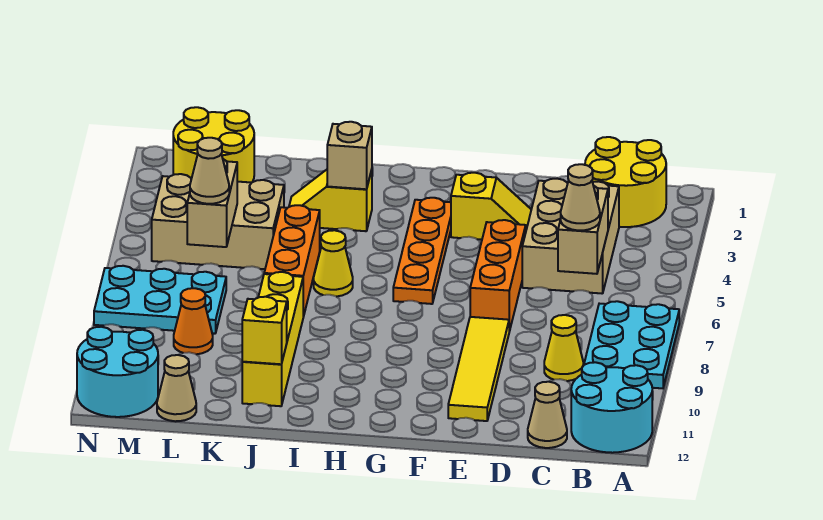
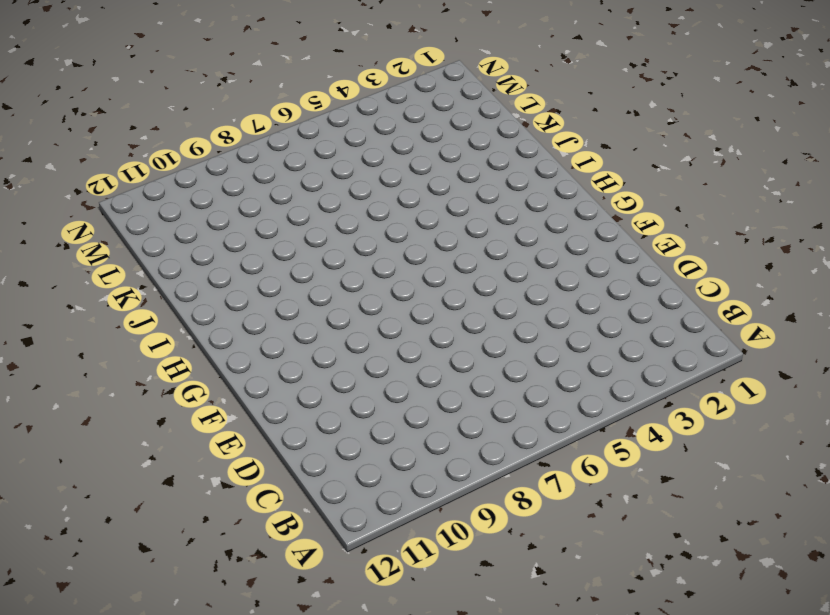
none -> cyan 2x3 plate [584,301,679,388]
none -> cyan 2x2 round brick [571,362,652,453]
none -> yellow 2x2 round brick [585,137,666,227]

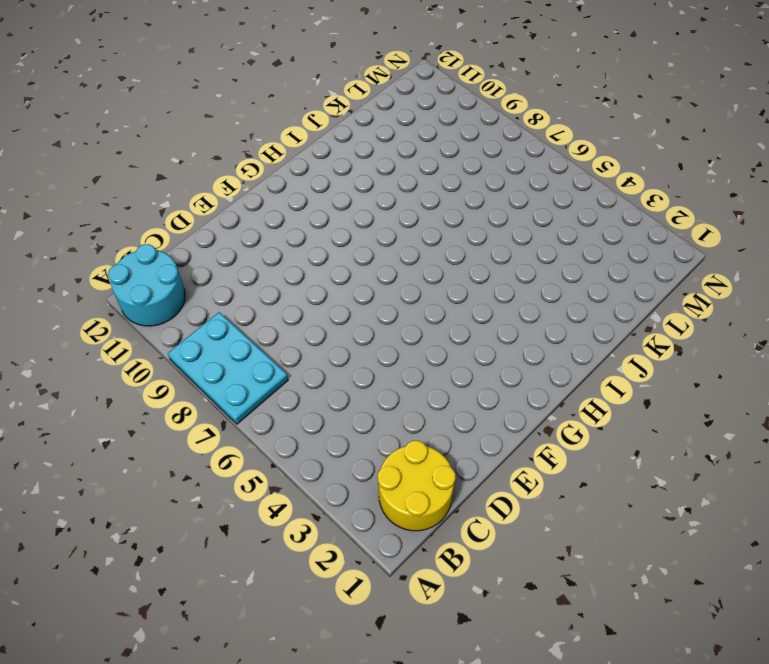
none -> tan 2x3 brick [522,178,619,294]
none -> yellow 1x1 cone [544,315,583,381]
none -> tan 1x1 cone [528,382,567,448]

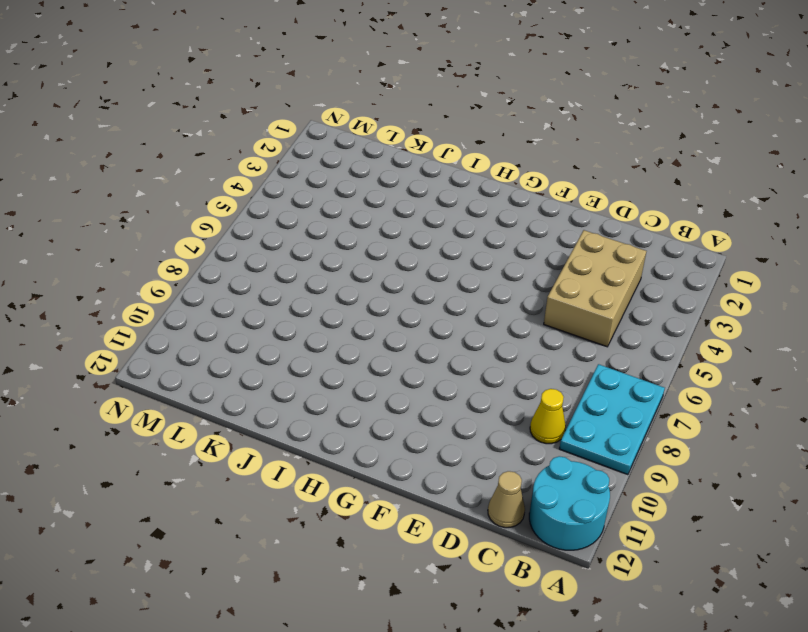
none -> yellow 2x2 round brick [585,137,666,227]
none -> yellow 1x2 slope [451,173,531,240]
none -> orange 1x3 brick [470,220,526,332]

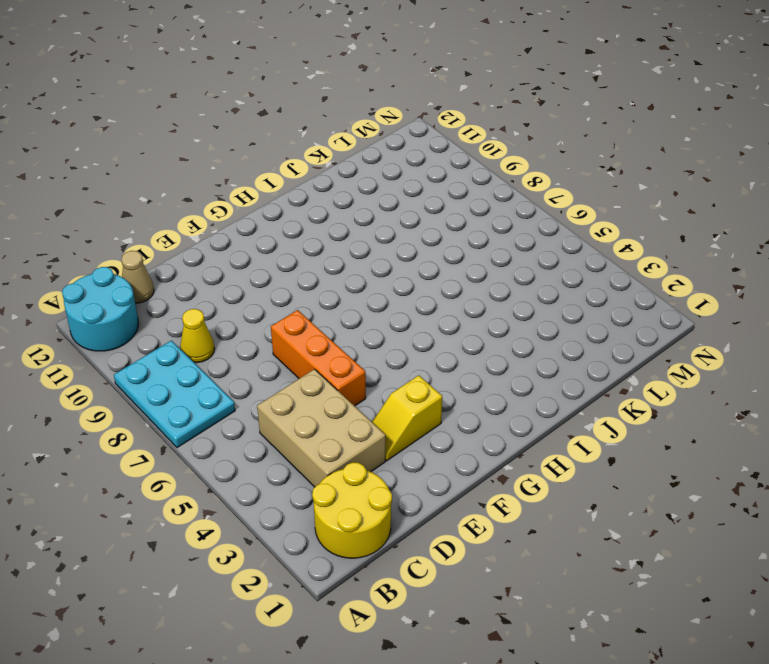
none -> yellow 1x4 tile [448,317,509,421]
none -> orange 1x4 plate [393,198,451,304]
none -> yellow 1x2 slope [289,170,372,231]

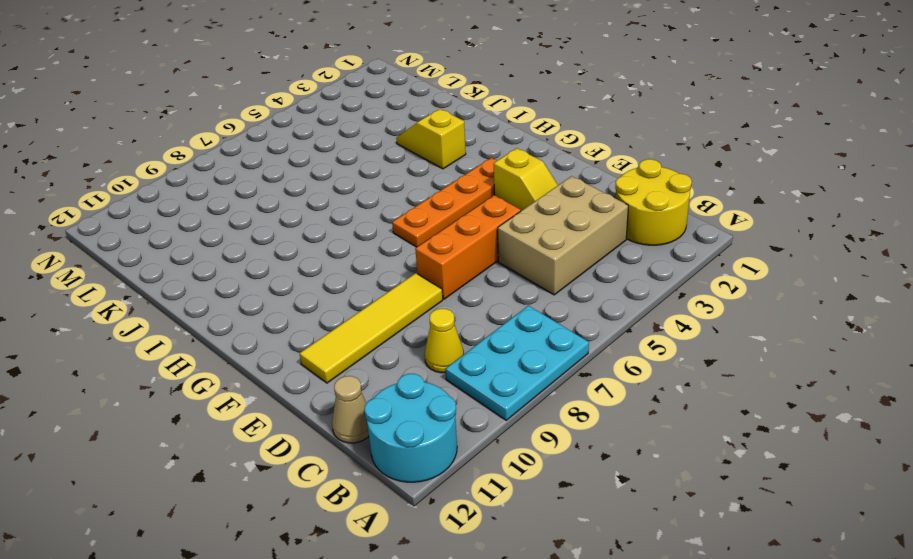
none -> yellow 1x1 cone [314,230,353,297]
none -> orange 1x3 brick [264,205,320,317]
none -> yellow 1x4 brick [242,272,303,406]

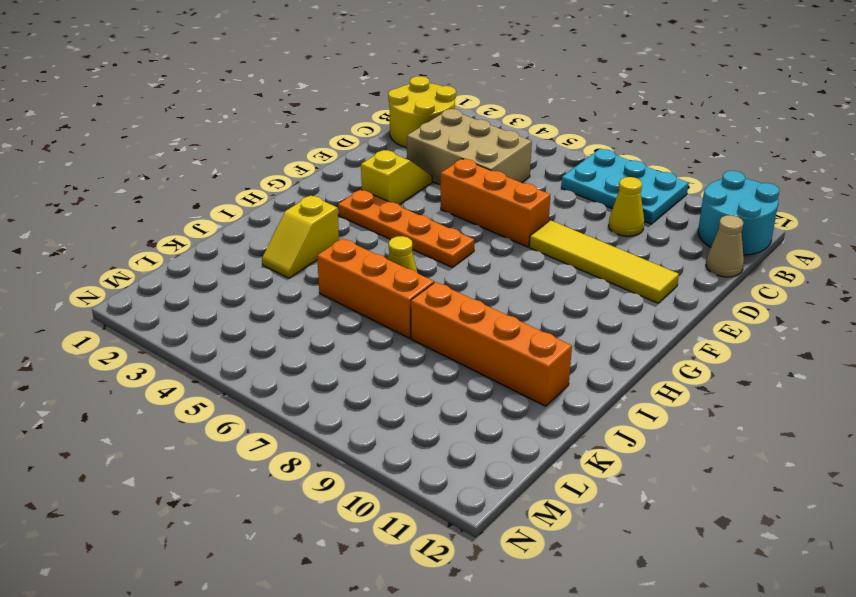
orange 1x4 brick [411,282,572,406] -> yellow 1x4 brick [242,272,303,406]
none -> tan 2x3 brick [152,174,284,269]
none -> yellow 2x2 round brick [173,107,254,183]
none -> cyan 2x3 plate [94,266,226,334]

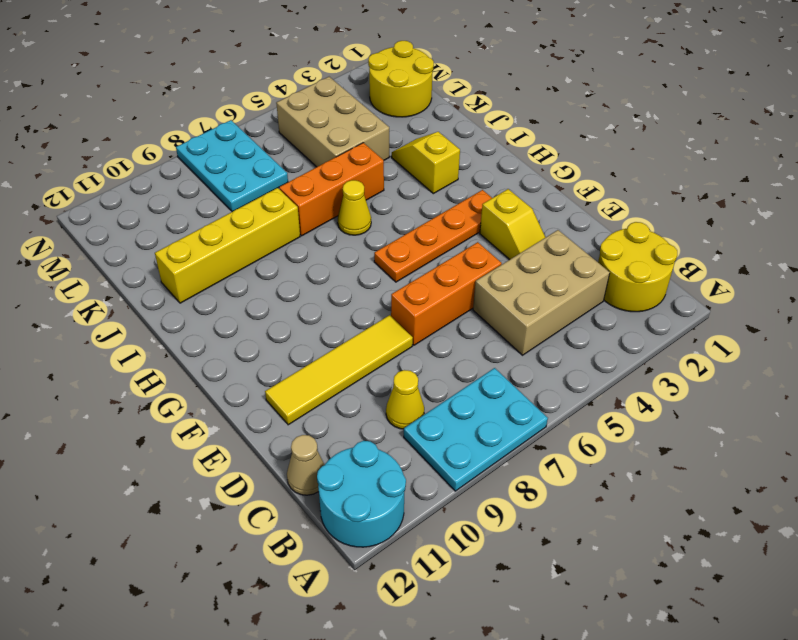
none -> orange 1x1 cone [174,288,213,354]
none -> tan 1x1 cone [157,355,196,421]
none -> cyan 2x2 round brick [77,327,158,417]

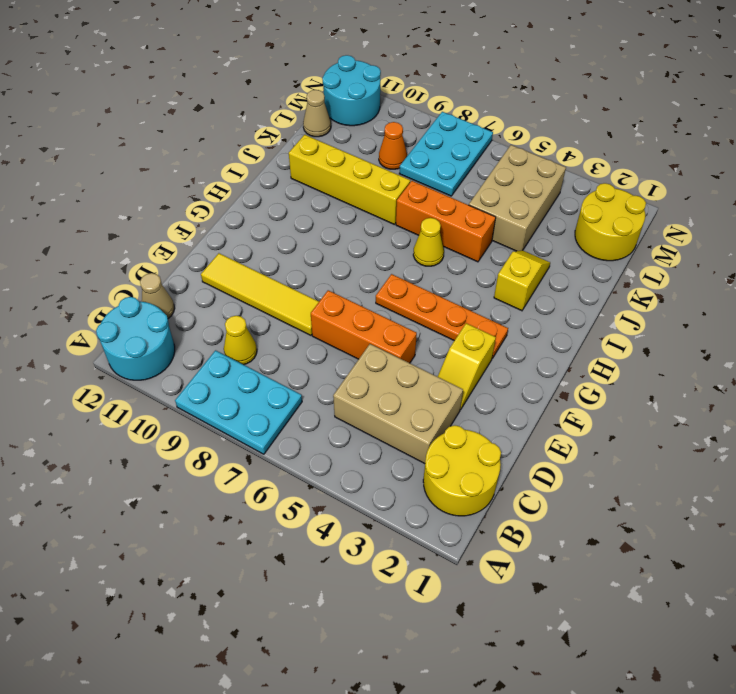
none -> tan 1x2 brick [558,185,608,274]
none -> tan 1x1 brick [327,122,372,189]
none -> yellow 1x1 brick [242,297,287,364]

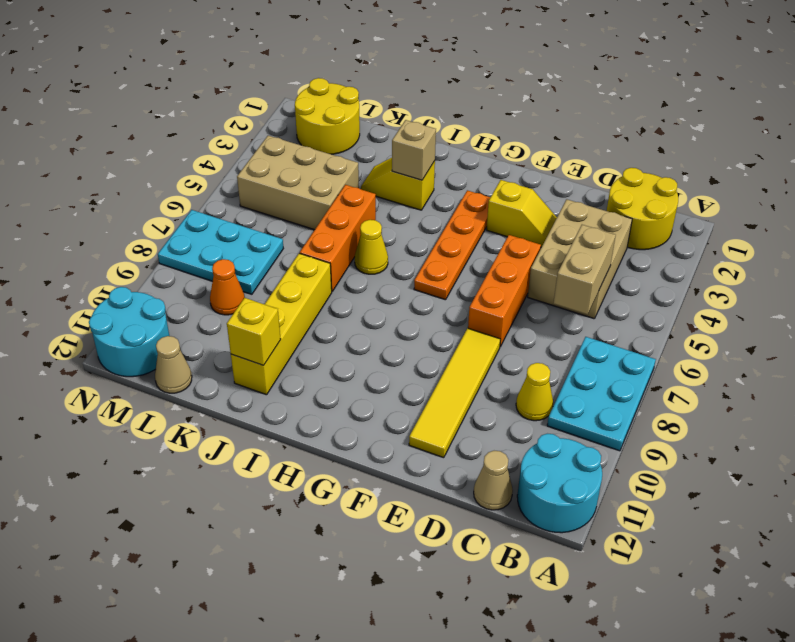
none -> tan 1x2 brick [187,159,237,247]
none -> tan 1x1 cone [561,164,600,230]
none -> tan 1x1 cone [190,138,229,204]

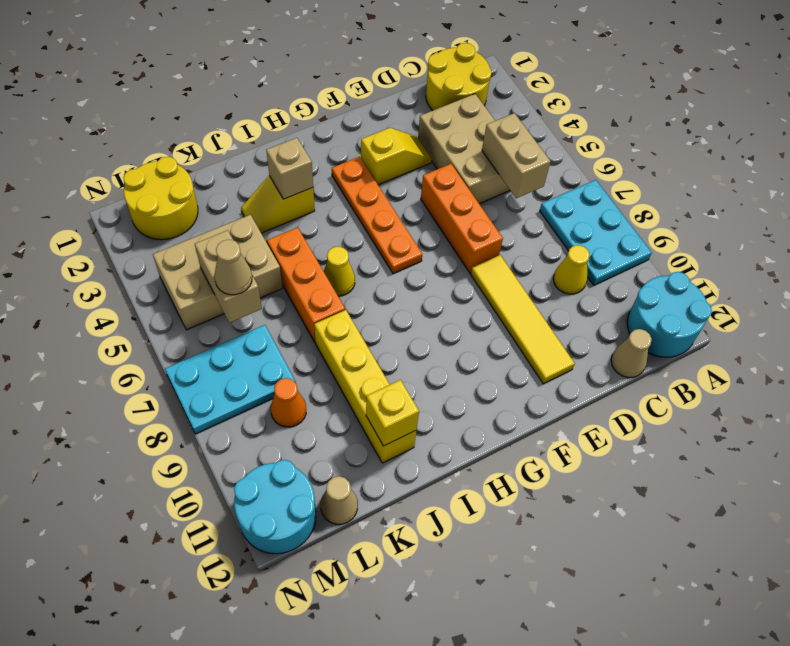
none -> tan 1x1 cone [561,164,600,230]

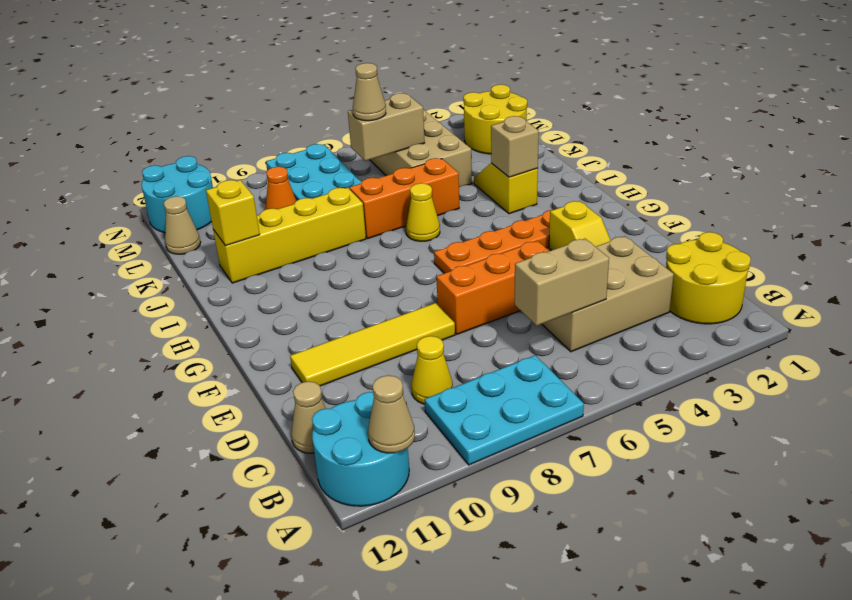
tan 1x1 cone [368,375,415,453] -> tan 1x1 cone moved to [561,164,600,230]

